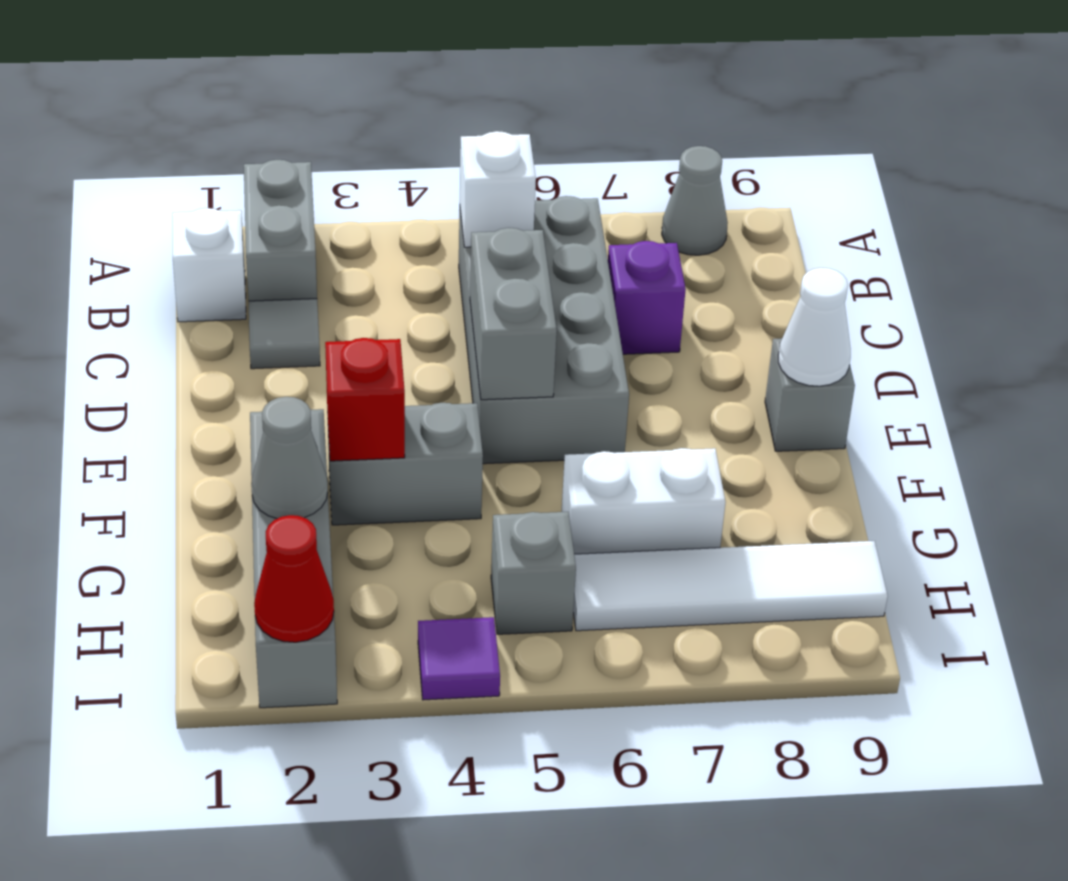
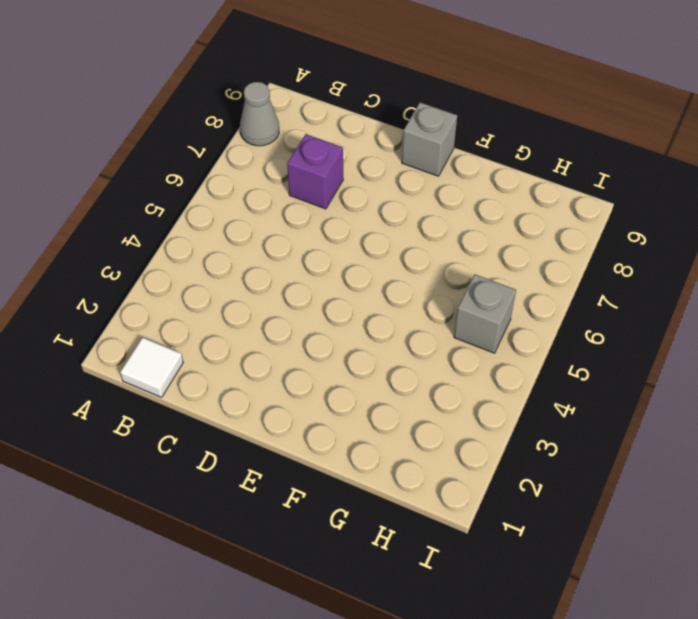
white 1x1 tile [120,338,183,397] -> white 1x1 brick [173,208,246,322]
none -> grey 1x2 brick [244,160,317,301]
none -> grey 2x4 brick [459,196,629,464]
none -> grey 1x1 tile [249,299,320,369]

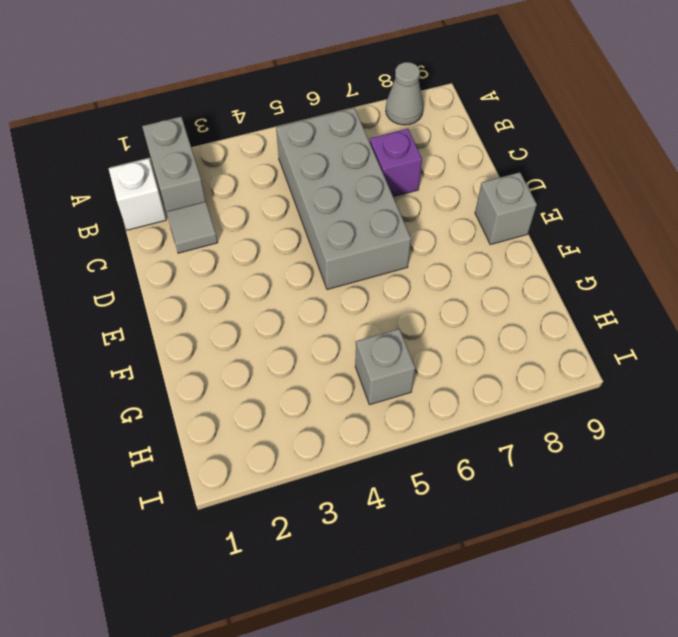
none -> grey 1x4 brick [250,409,337,708]
none -> grey 1x2 brick [327,403,483,525]
none -> white 1x2 brick [561,448,726,554]

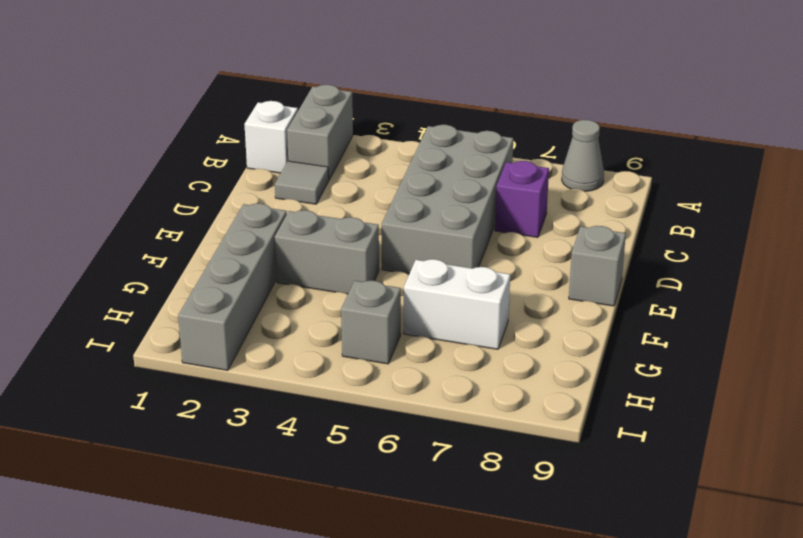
none -> white 1x4 tile [573,541,888,631]
none -> purple 1x1 tile [418,617,500,700]
none -> white 1x1 brick [460,131,536,247]

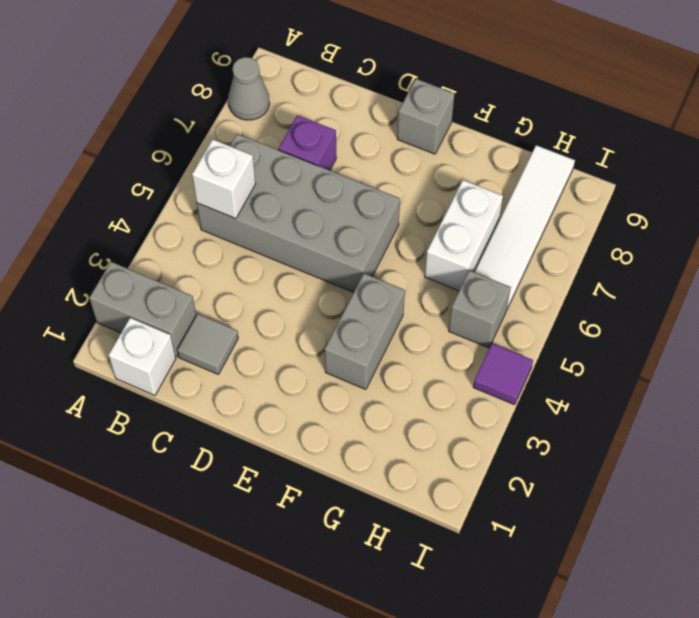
none -> grey 1x4 brick [250,409,337,708]
none -> grey 1x2 brick [470,228,557,400]
none -> white 1x1 cone [778,268,851,386]

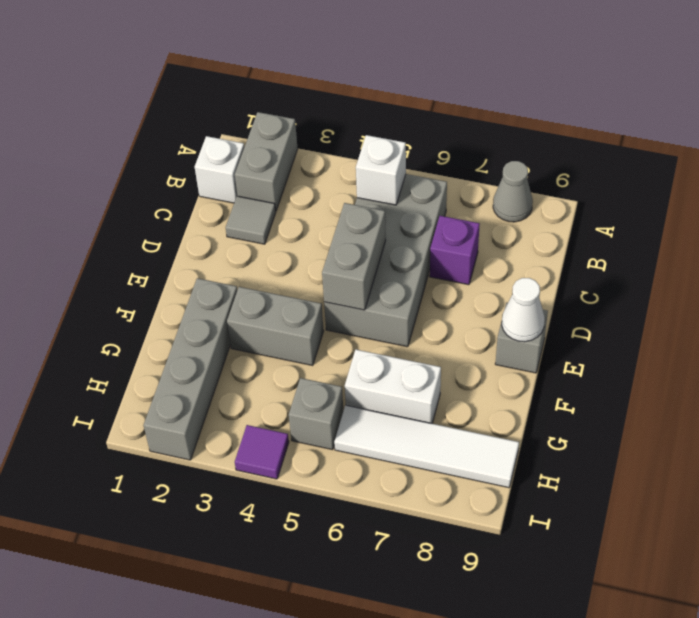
none -> red 1x1 brick [325,338,405,461]
none -> grey 1x1 cone [251,397,328,519]
none -> red 1x1 cone [254,515,334,642]

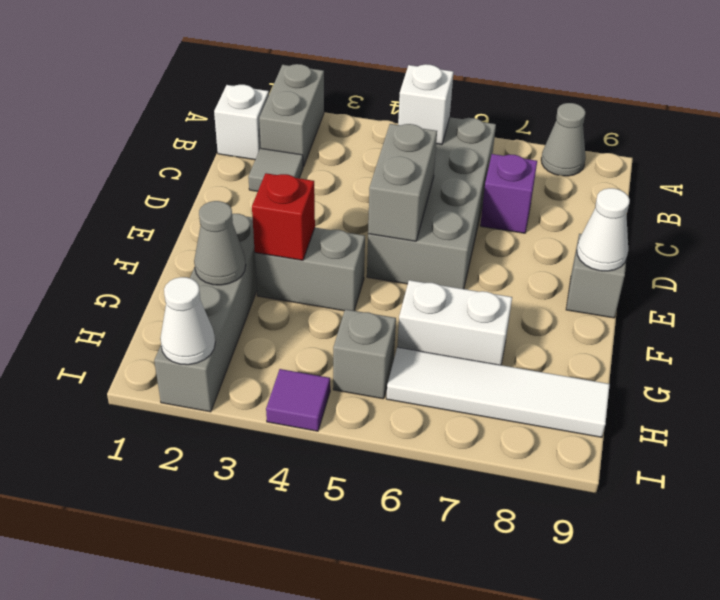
white 1x1 cone [160,277,215,365] -> red 1x1 cone [254,515,334,642]

